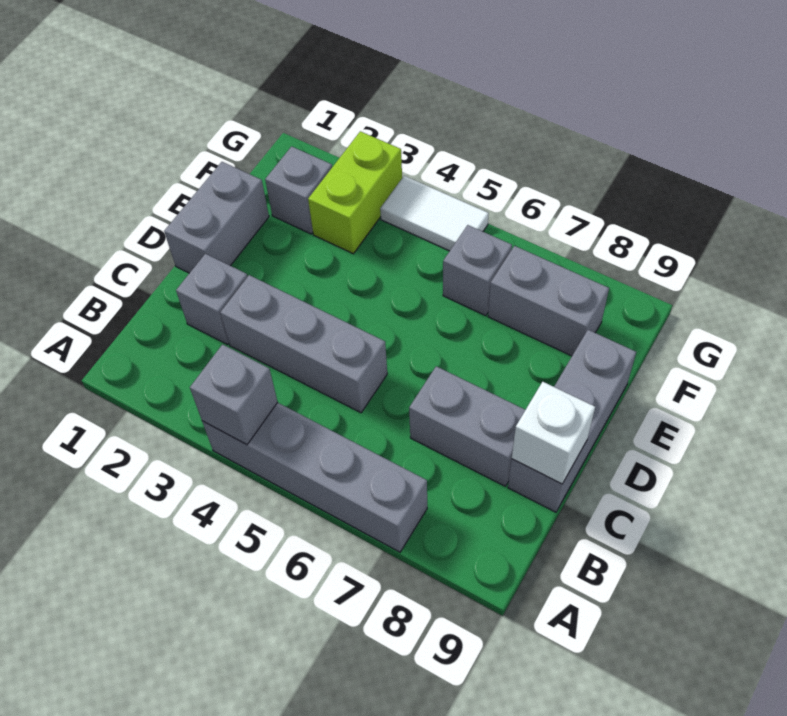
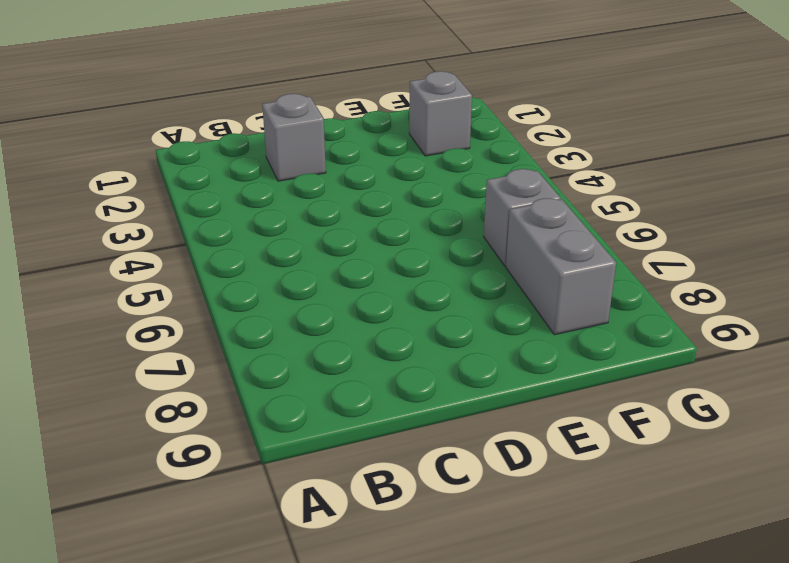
none -> grey 1x4 brick [202,403,427,552]
none -> grey 1x3 brick [220,275,387,413]
none -> grey 1x2 brick [409,366,525,486]

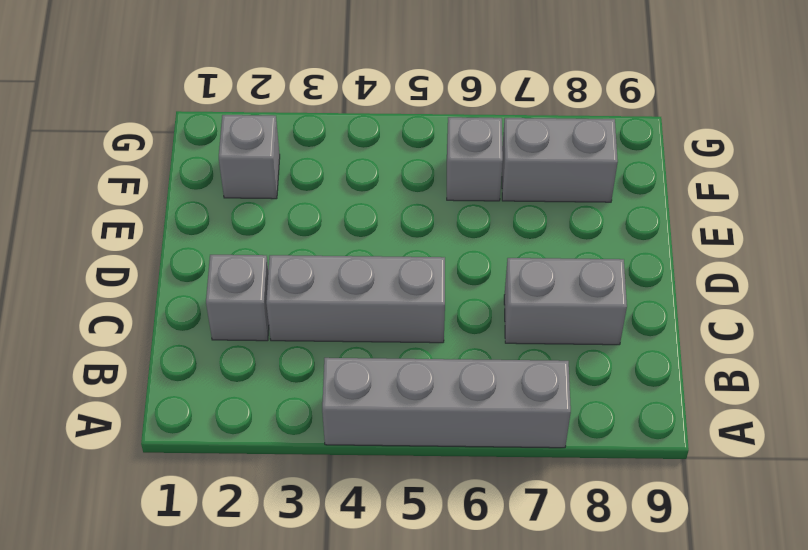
none -> grey 1x3 brick [508,330,636,512]
none -> grey 1x2 brick [164,162,269,273]
none -> lime 1x2 brick [308,131,402,254]

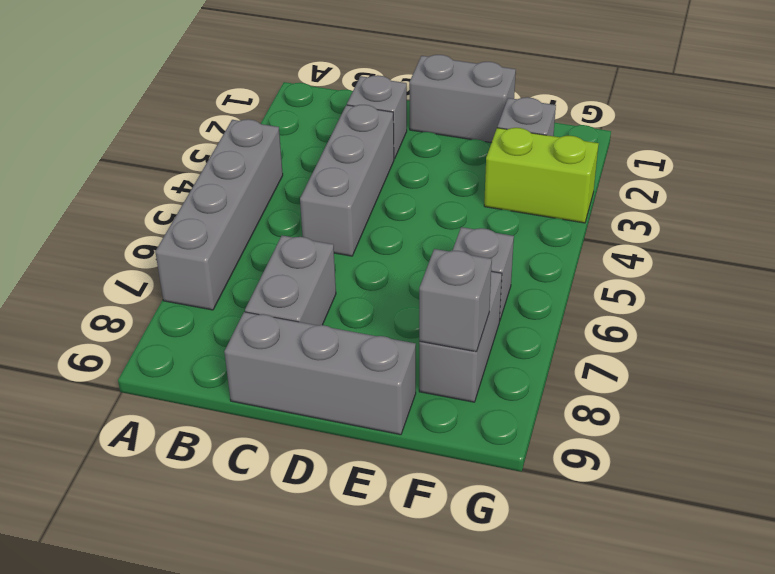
grey 1x1 brick [419,249,492,352] -> grey 1x1 brick moved to [190,345,278,445]
none -> white 1x2 tile [380,176,489,251]
none -> white 1x1 brick [512,382,595,484]

